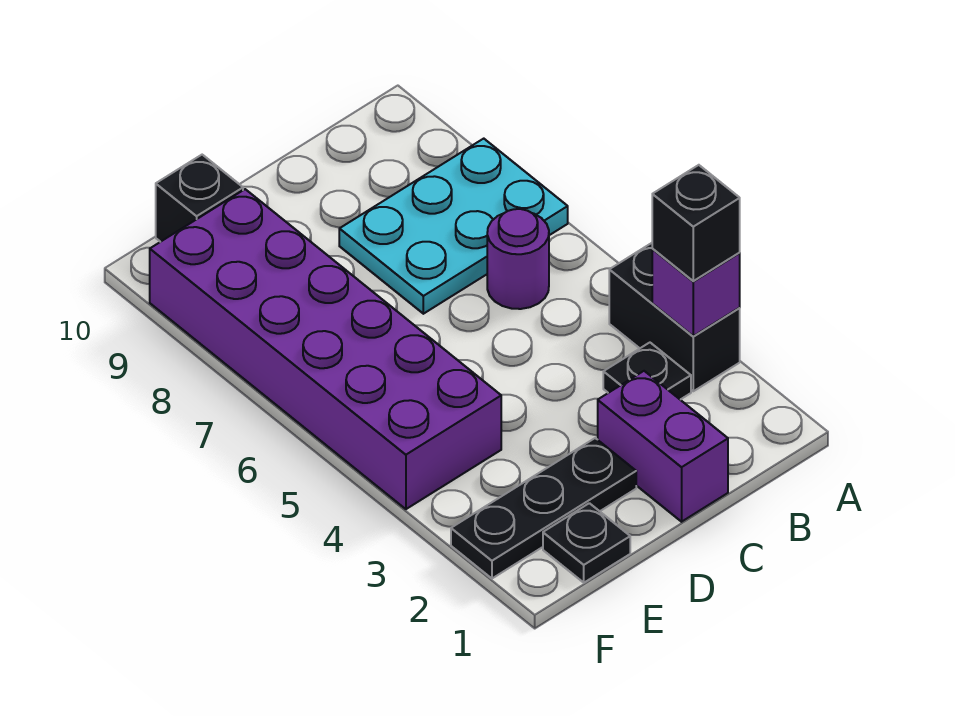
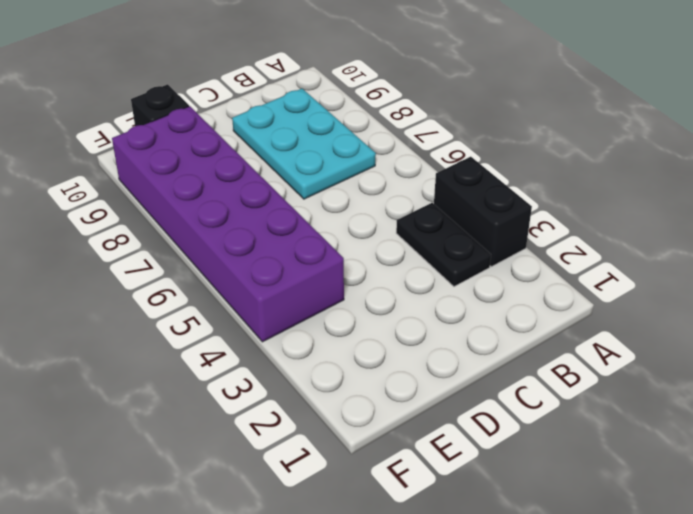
black 1x2 plate [396,203,491,287] -> black 1x1 plate [603,343,691,400]
cyan 2x3 plate [232,89,376,199] -> cyan 2x3 plate turned to [339,139,568,314]
none -> purple 1x1 round brick [487,209,549,309]
none -> purple 1x2 brick [598,371,728,522]

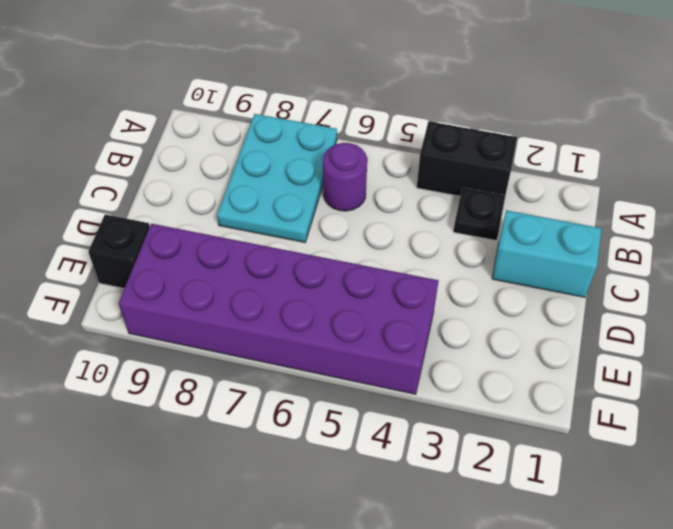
cyan 1x2 brick [492,210,602,297] -> purple 1x2 brick [598,371,728,522]
none -> black 1x3 plate [451,438,636,578]
none -> black 1x1 plate [543,503,630,583]

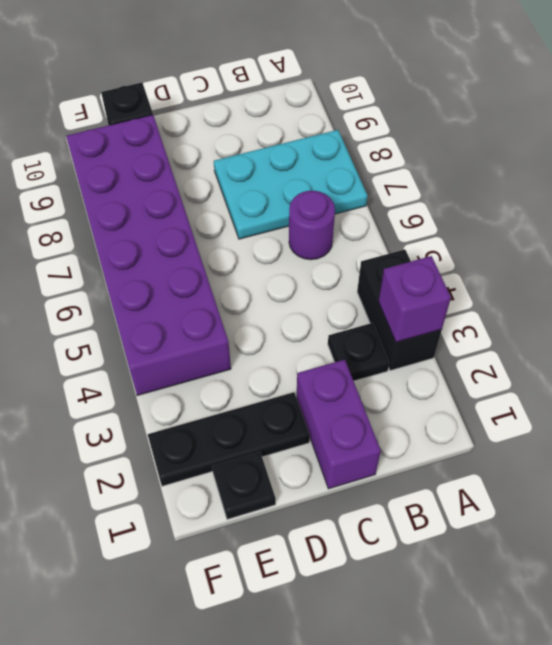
none -> black 1x1 brick [652,165,740,281]

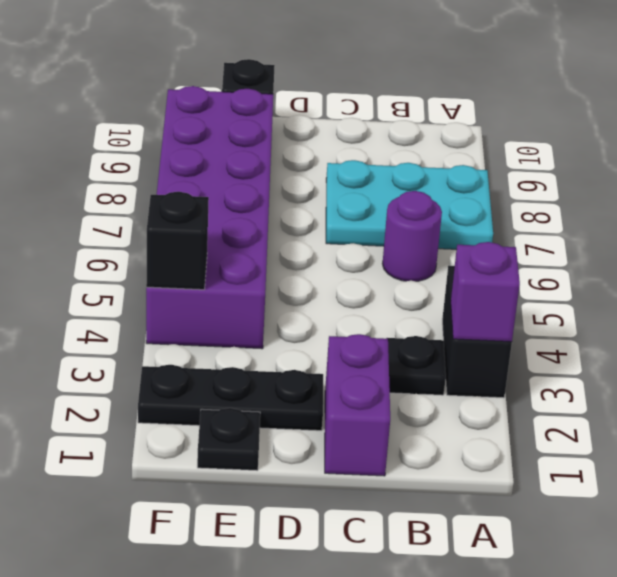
black 1x1 brick [146,192,209,290] -> black 1x1 brick moved to [652,165,740,281]

